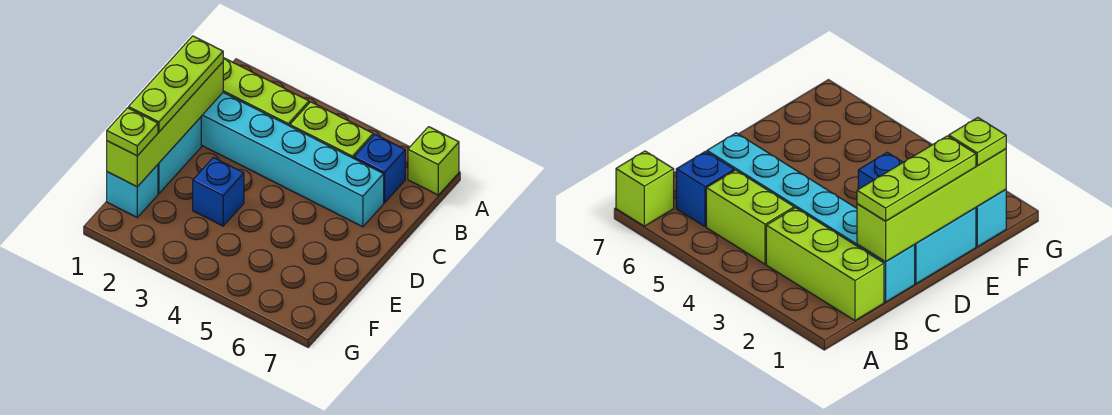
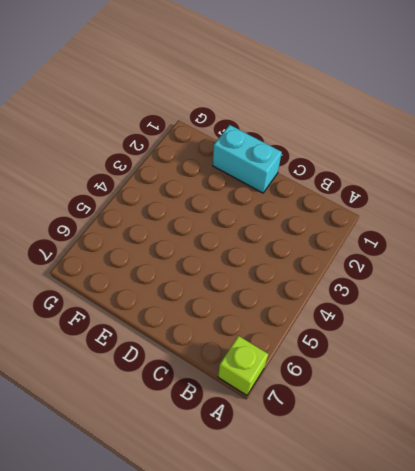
none -> lime 1x3 brick [223,58,309,126]
none -> lime 1x2 brick [290,102,373,158]

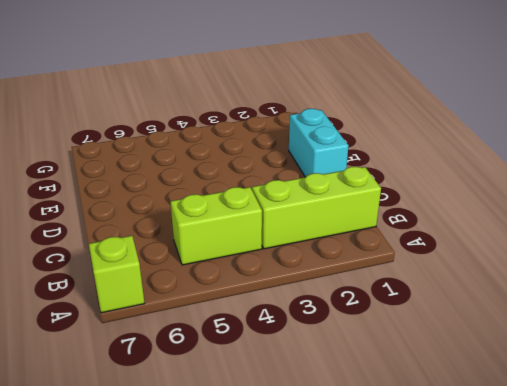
none -> blue 1x1 brick [354,135,405,203]
none -> cyan 1x6 brick [201,93,384,227]

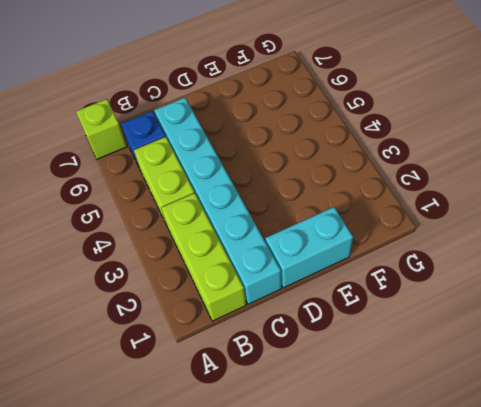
none -> blue 1x1 brick [193,158,244,226]
none -> cyan 1x1 brick [107,165,158,217]

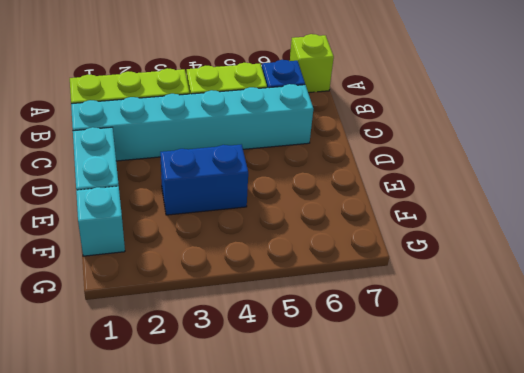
blue 1x2 brick [160,145,248,215] -> blue 1x1 brick [193,158,244,226]
none -> lime 1x4 brick [107,62,223,187]
none -> lime 1x3 plate [129,36,223,132]

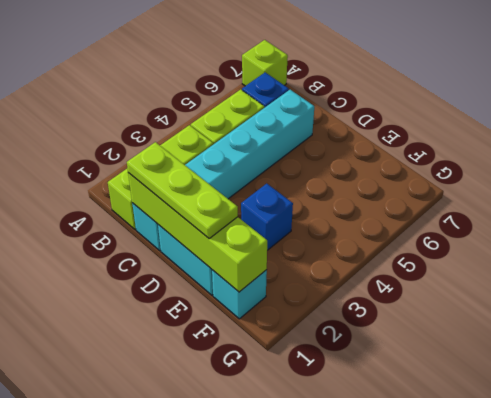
none -> lime 1x1 plate [107,108,158,156]

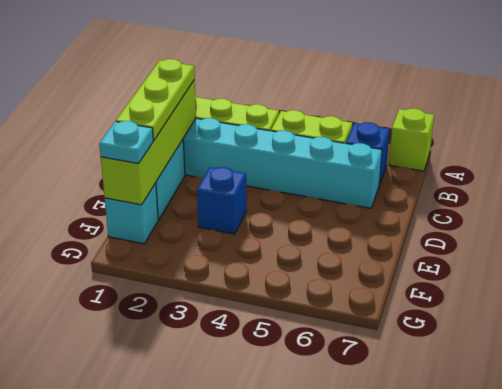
cyan 1x1 plate [99,121,153,164] -> lime 1x1 plate [107,108,158,156]

